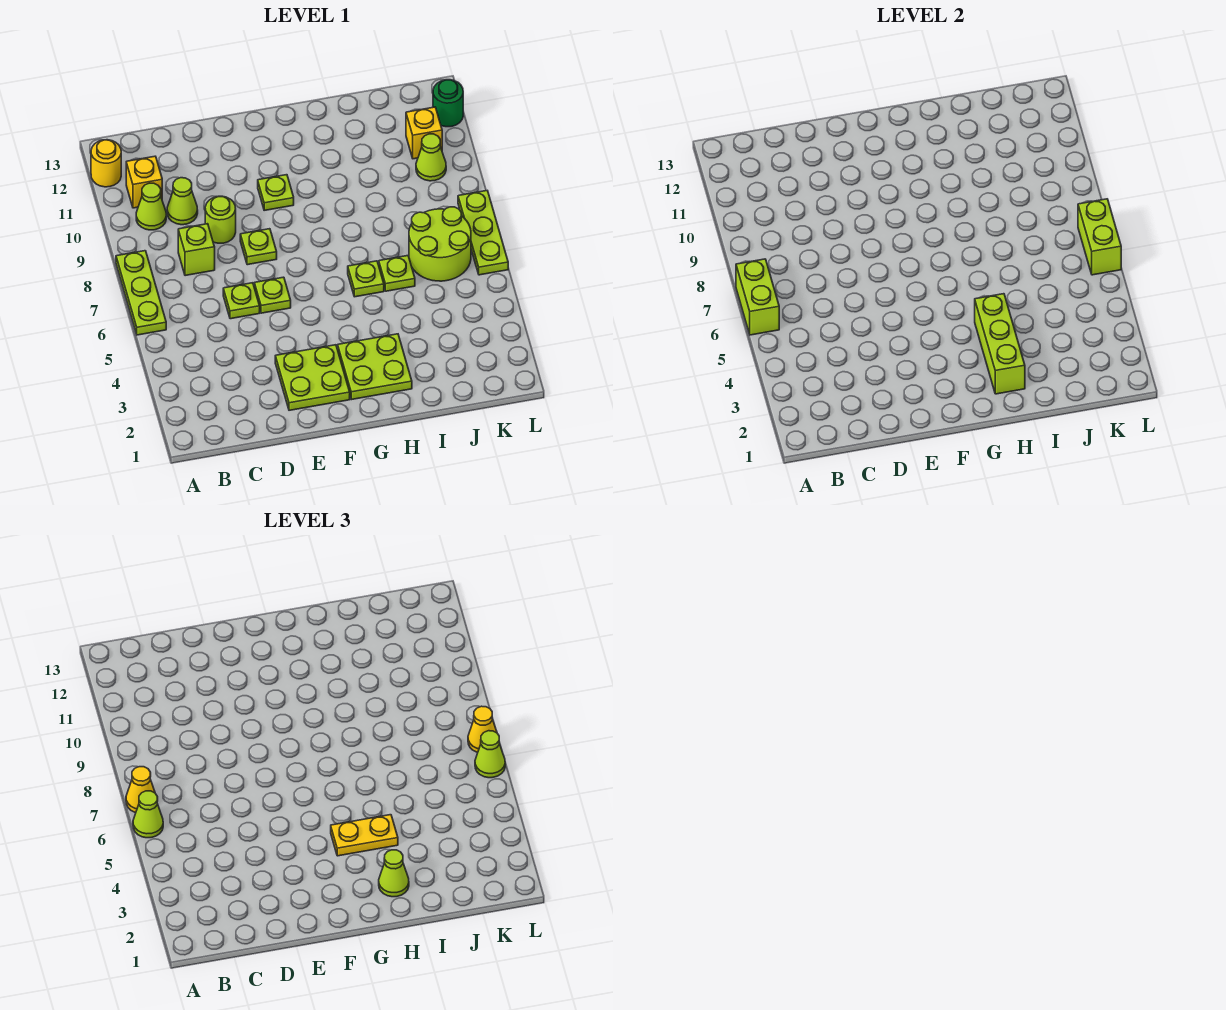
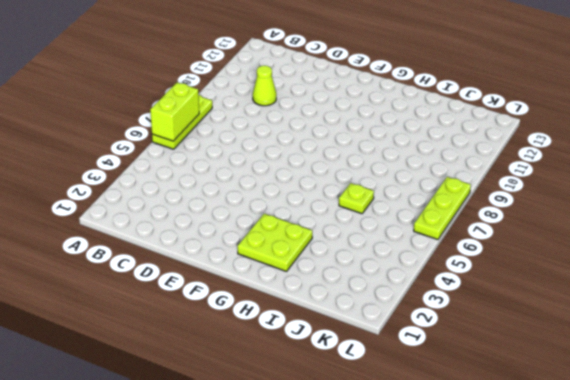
none -> yellow 1x1 round brick [91,140,121,187]
none -> lime 1x1 cone [136,183,166,230]
none -> yellow 1x1 brick [126,156,162,208]

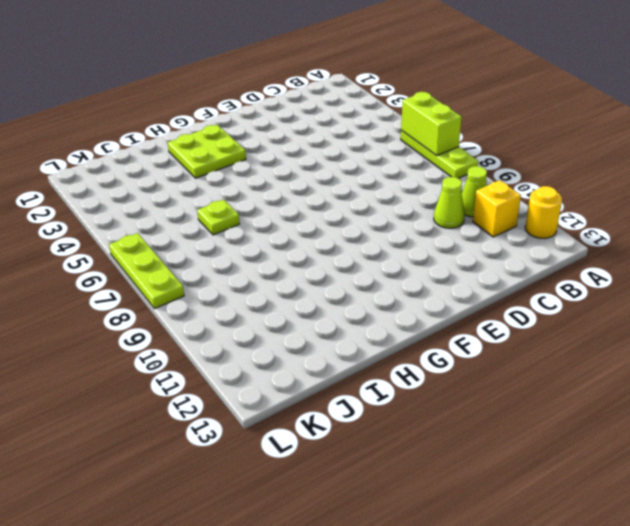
none -> lime 1x1 brick [178,224,215,276]
none -> lime 1x1 plate [223,283,260,319]
none -> lime 1x1 round brick [205,196,236,243]

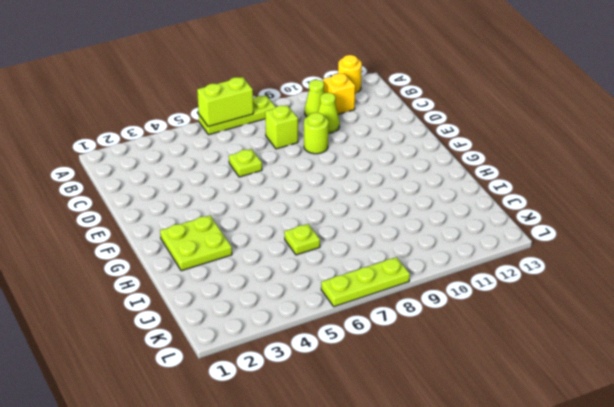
none -> lime 2x2 plate [275,345,350,410]
none -> lime 1x1 plate [254,277,291,313]
none -> lime 1x1 plate [240,229,277,265]

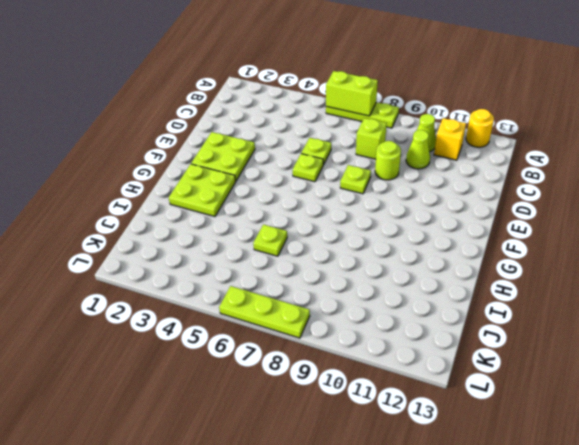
none -> lime 1x1 plate [258,175,294,210]
none -> lime 1x1 plate [348,261,384,297]
none -> lime 2x2 round brick [409,207,471,281]

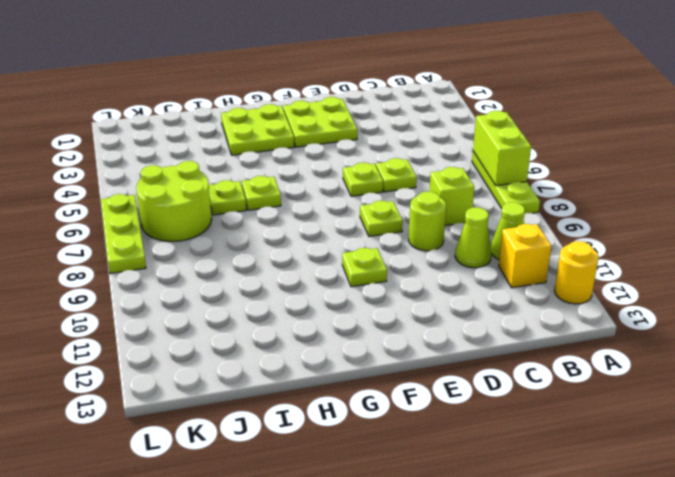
none -> lime 1x1 cone [416,134,446,181]
none -> yellow 1x1 brick [406,107,442,159]
none -> green 1x1 round brick [433,80,463,127]

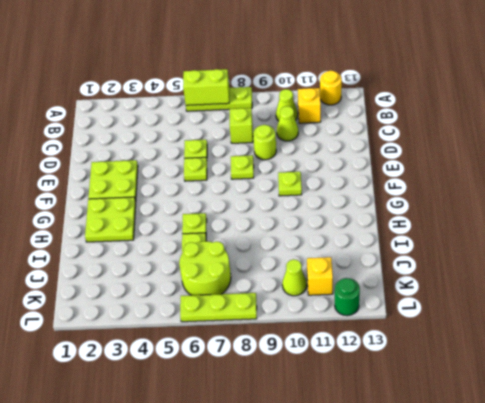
none -> lime 1x3 brick [975,294,1025,394]
none -> lime 1x2 brick [1078,199,1121,275]
none -> lime 1x1 cone [133,791,163,838]

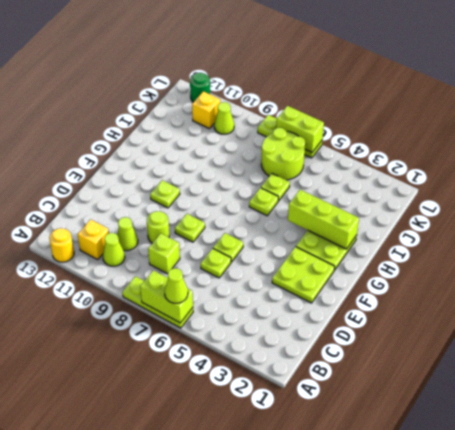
none -> yellow 1x1 cone [126,767,155,813]
none -> yellow 1x2 plate [331,815,398,856]
none -> lime 1x1 cone [379,850,409,897]

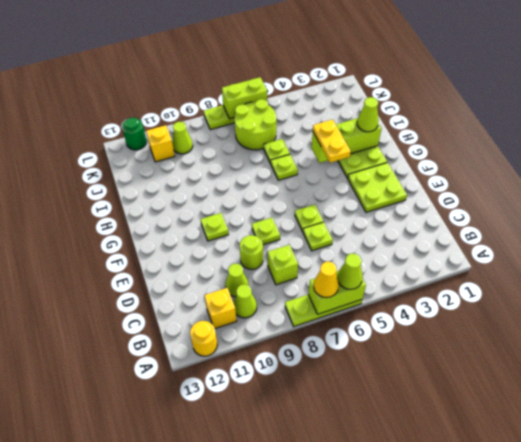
none -> lime 1x1 cone [475,731,505,778]
none -> yellow 1x1 cone [468,706,497,753]

